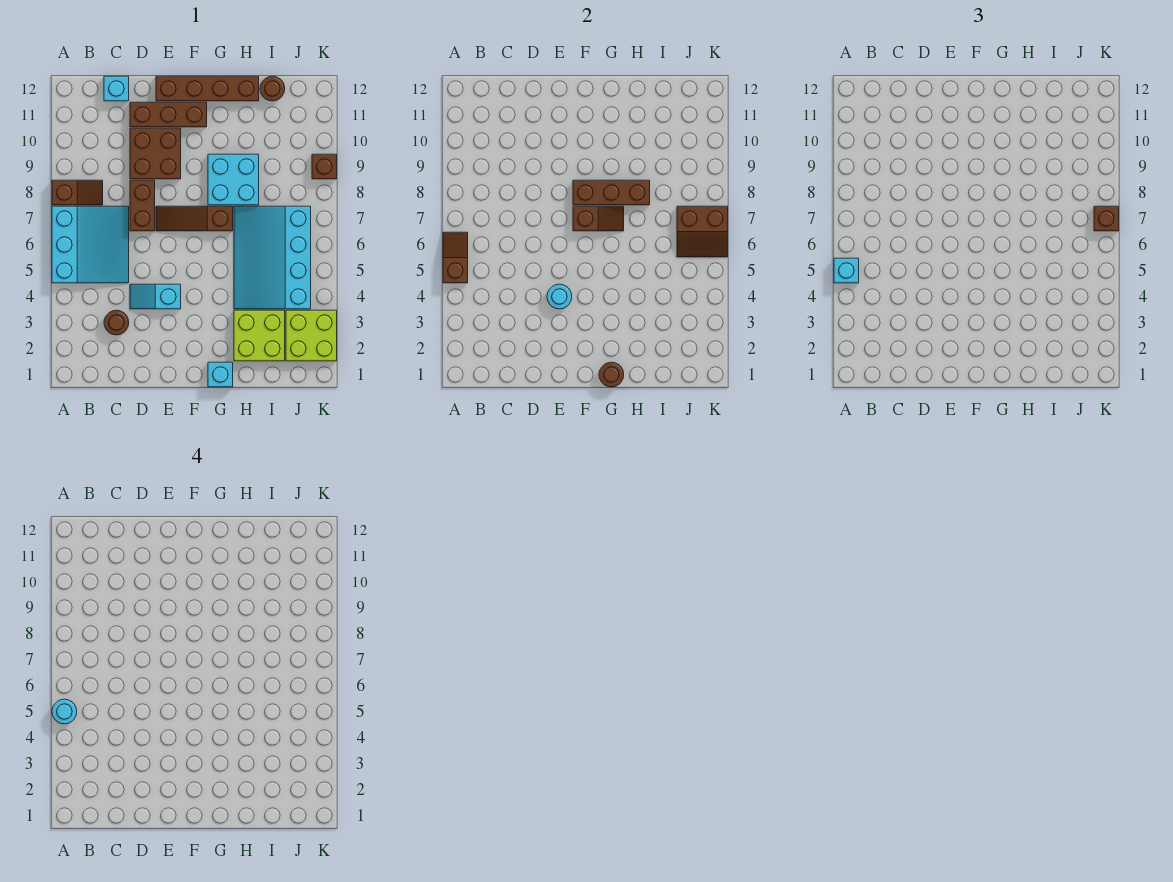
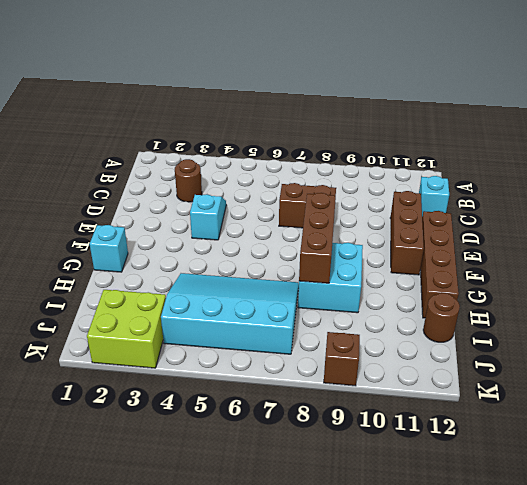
none -> cyan 3x3 slope [52,206,129,283]
none -> brown 1x2 slope [52,180,103,205]
none -> brown 2x2 brick [130,128,181,179]

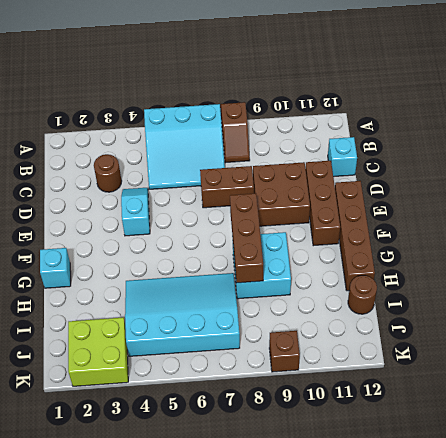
none -> brown 1x3 slope [156,206,233,231]
none -> lime 2x2 brick [234,310,285,361]
none -> brown 1x2 slope [443,232,468,283]

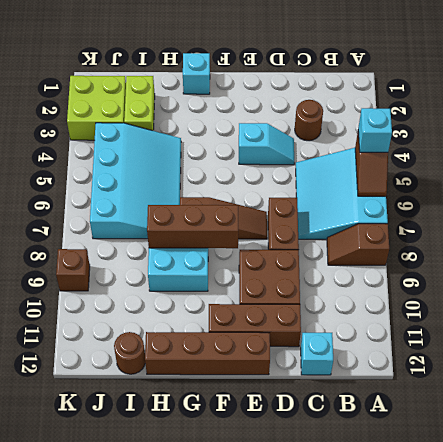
lime 1x2 brick [124,76,155,131] -> lime 2x2 brick [234,310,285,361]
none -> cyan 1x1 round brick [547,284,572,309]
none -> brown 1x2 slope [573,206,624,231]
none -> brown 1x1 round brick [599,362,624,387]

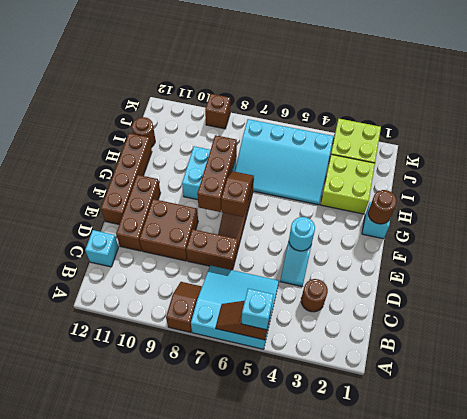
none -> brown 2x2 slope [677,206,728,257]
none -> brown 1x1 brick [1094,206,1119,231]
none -> cyan 1x1 round brick [52,699,77,724]

